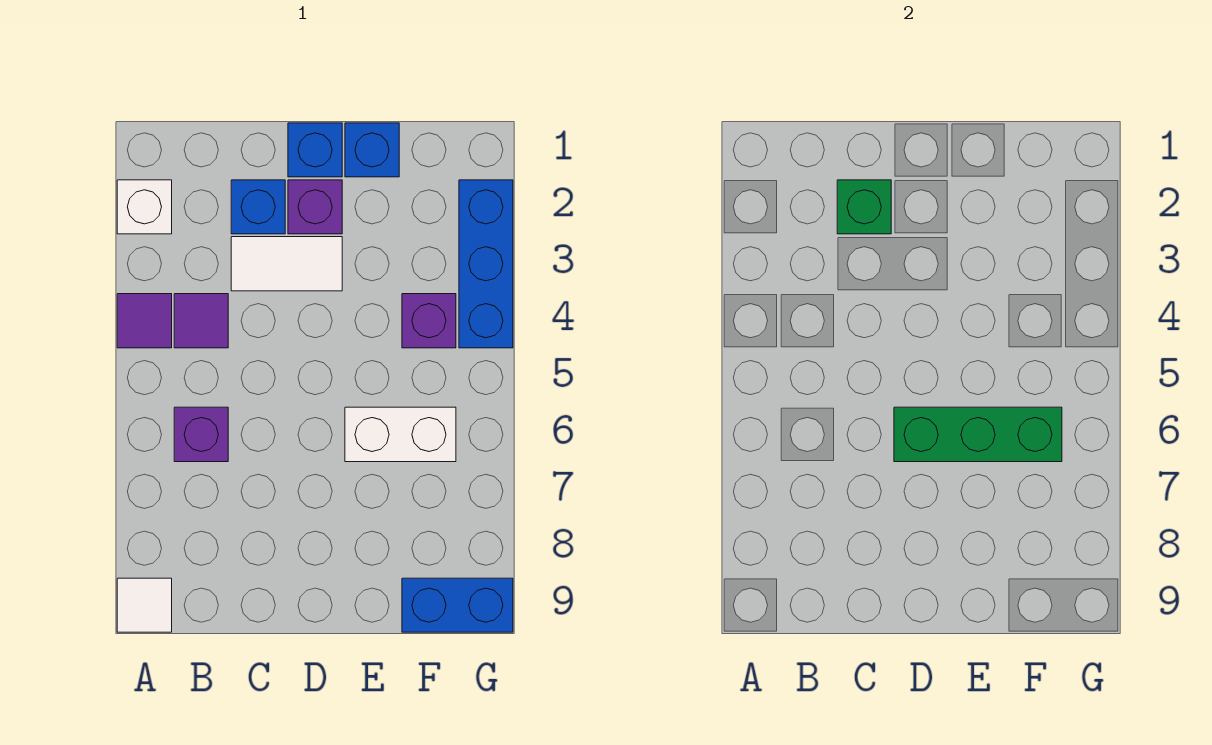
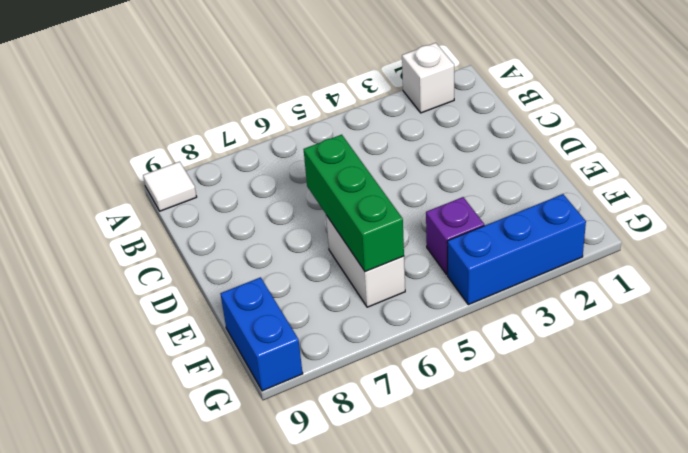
none -> purple 1x1 tile [117,294,172,348]
none -> purple 1x1 tile [174,294,228,348]
none -> purple 1x1 brick [174,407,228,462]

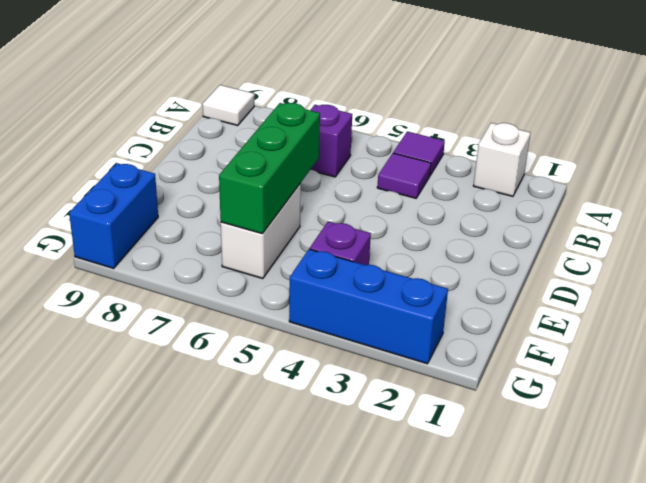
none -> blue 1x1 brick [231,180,285,234]
none -> white 1x2 tile [231,237,342,291]
none -> blue 1x1 brick [288,123,342,177]

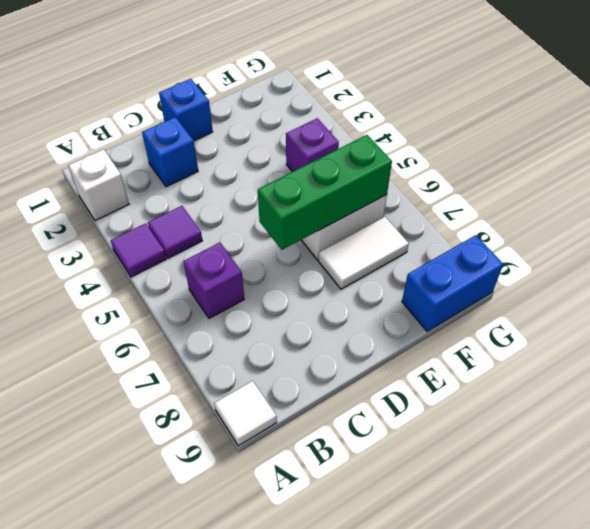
white 1x2 tile [318,217,409,289] -> white 1x2 tile moved to [231,237,342,291]
none -> purple 1x1 brick [288,180,342,234]
none -> blue 1x1 brick [345,123,399,177]
none -> blue 1x3 brick [459,180,513,348]

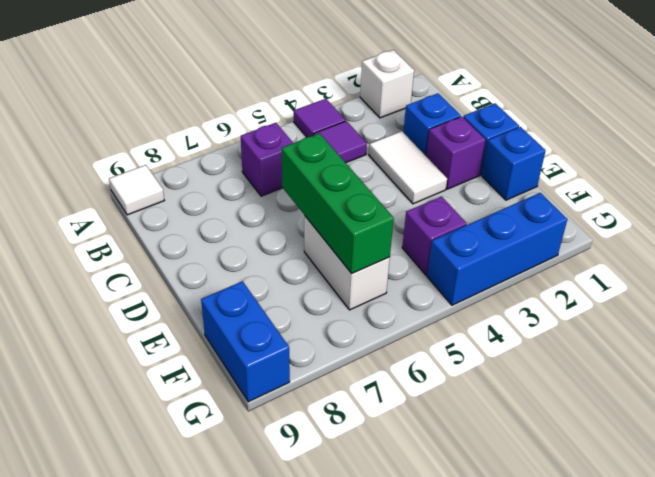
none -> green 1x1 brick [837,180,891,234]

